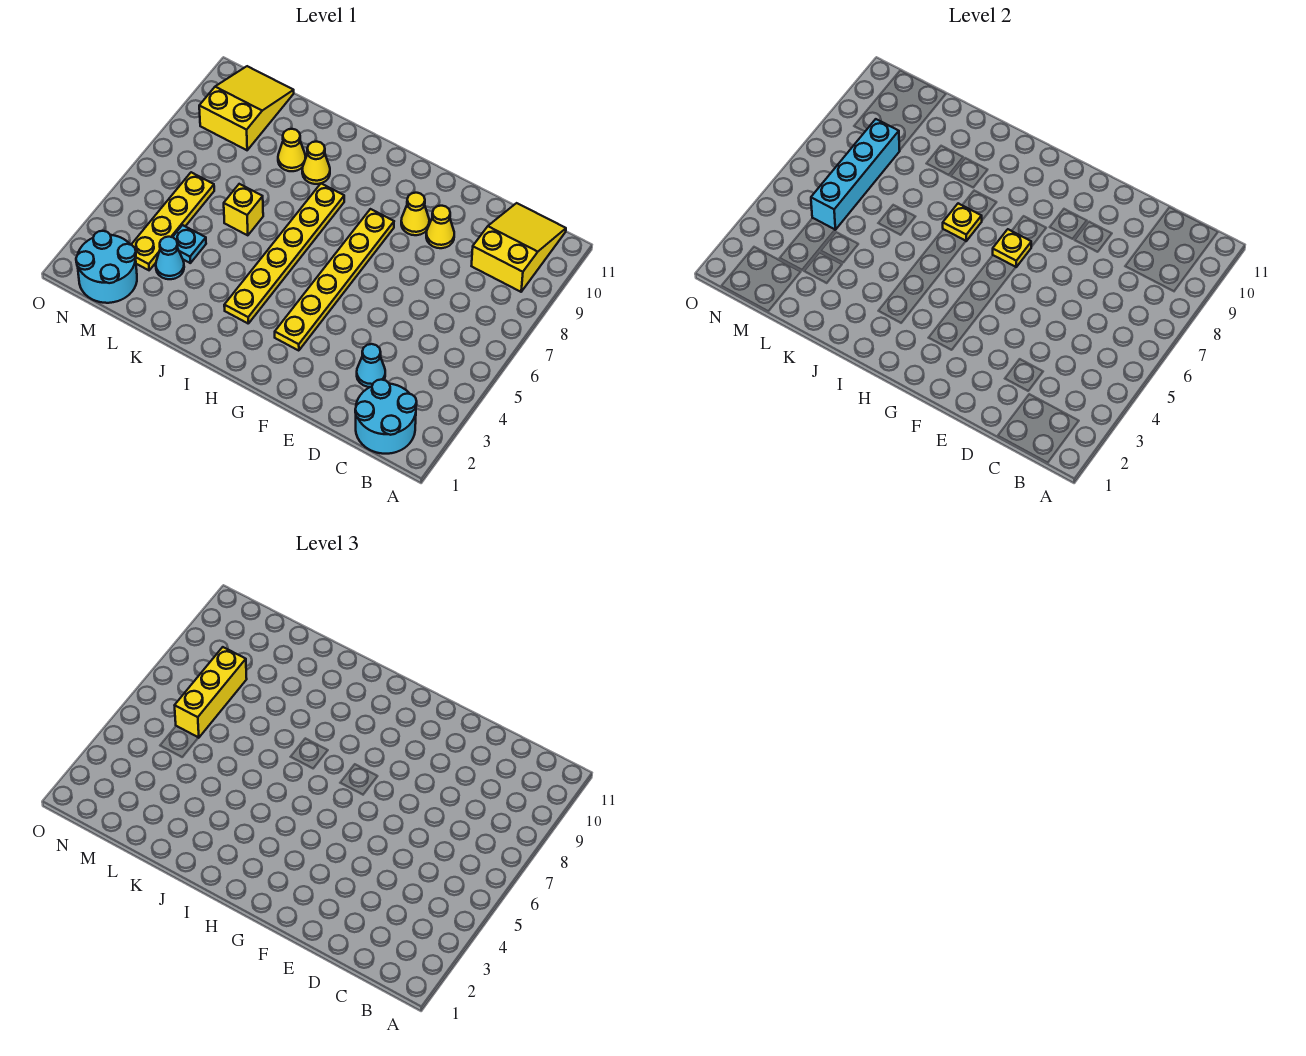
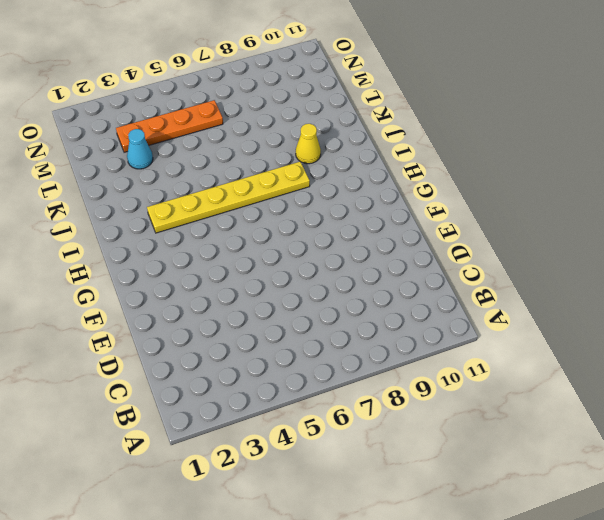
orange 1x4 plate [116,100,223,152] -> yellow 1x4 plate [131,172,214,270]
none -> cyan 2x2 round brick [355,380,417,454]
none -> yellow 2x3 slope [472,203,566,292]
none -> cyan 1x1 cone [357,344,385,387]

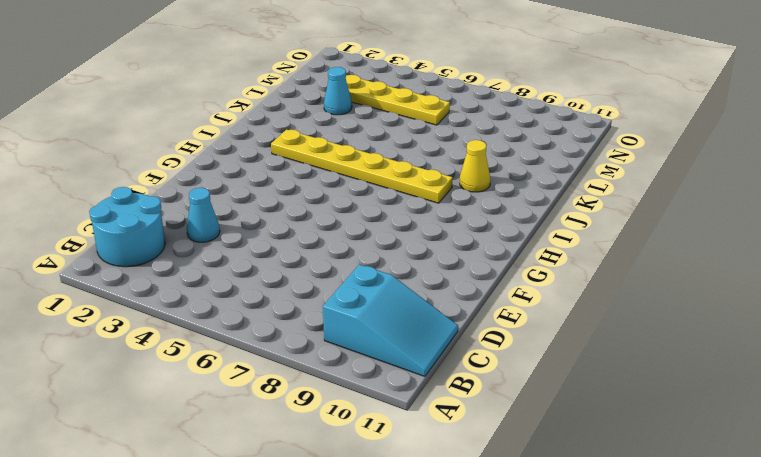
cyan 2x3 slope [323,264,458,376] -> yellow 2x3 slope [472,203,566,292]
none -> yellow 1x1 cone [426,206,454,248]
none -> yellow 1x1 cone [401,193,429,235]
none -> yellow 1x6 plate [275,209,394,351]

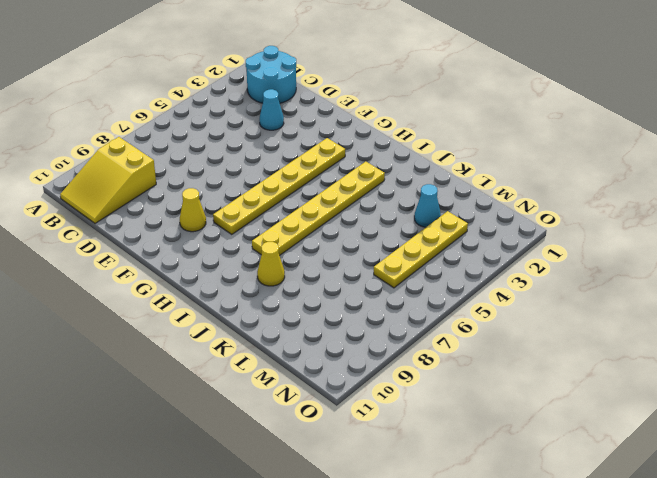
none -> yellow 1x1 cone [426,206,454,248]
none -> yellow 1x1 brick [224,184,263,235]
none -> yellow 1x1 cone [278,129,306,171]

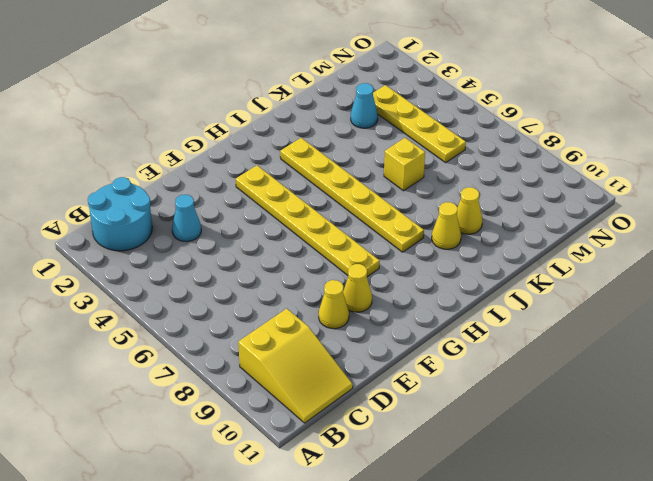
none -> cyan 1x1 plate [173,225,206,263]
none -> cyan 2x2 round brick [76,231,137,303]
none -> yellow 2x3 slope [199,66,294,150]

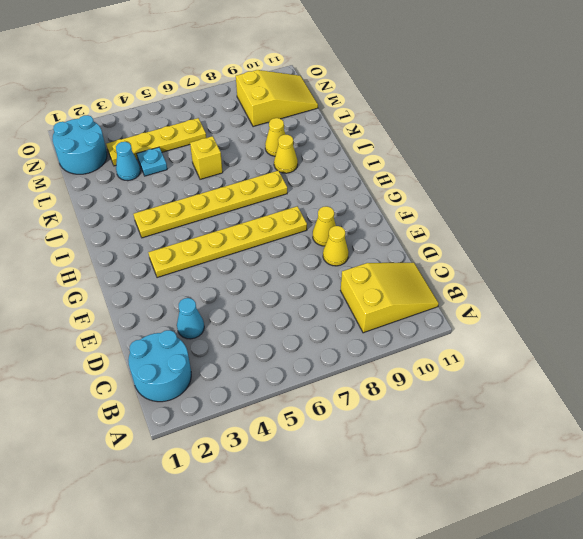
none -> yellow 1x1 plate [993,229,1031,267]
none -> yellow 1x1 plate [943,203,982,241]
none -> cyan 1x4 brick [811,119,900,230]

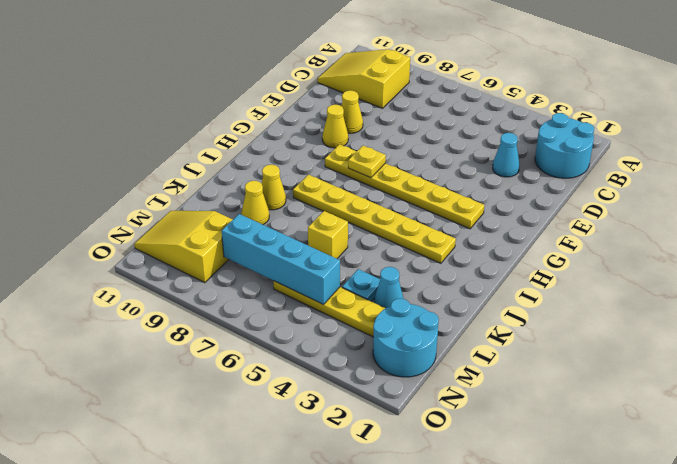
none -> yellow 1x1 plate [943,203,982,241]
none -> yellow 1x3 brick [175,647,247,738]

